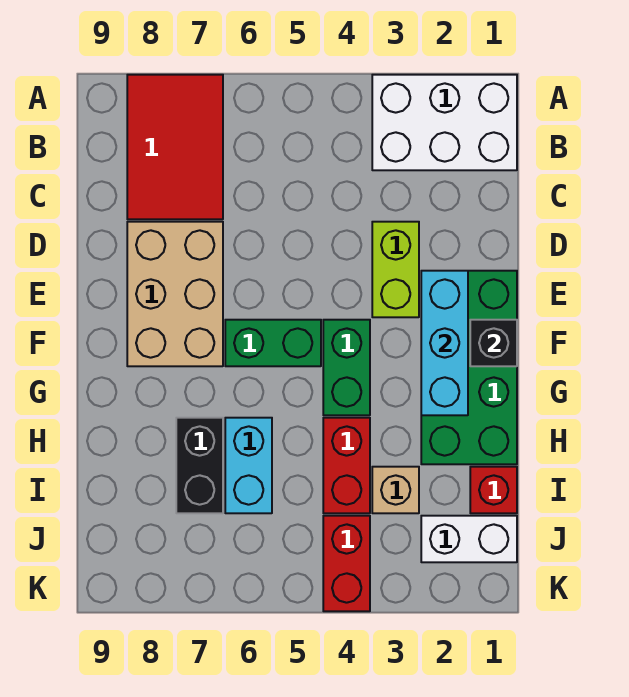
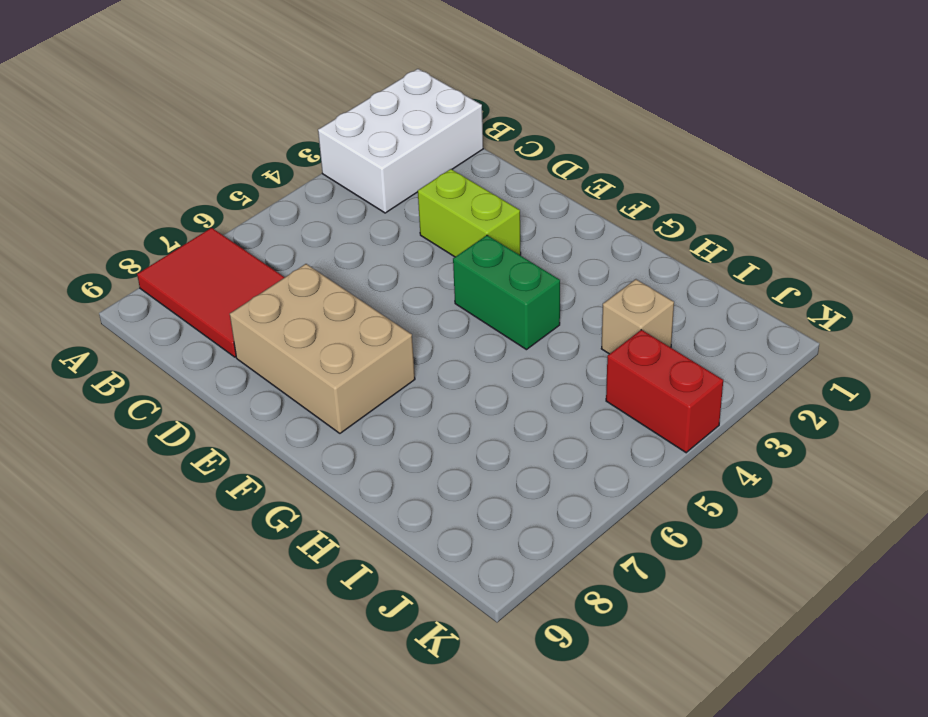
none -> green 2x4 brick [421,271,517,464]
none -> green 1x2 brick [225,320,321,366]
none -> red 1x2 brick [323,418,370,513]

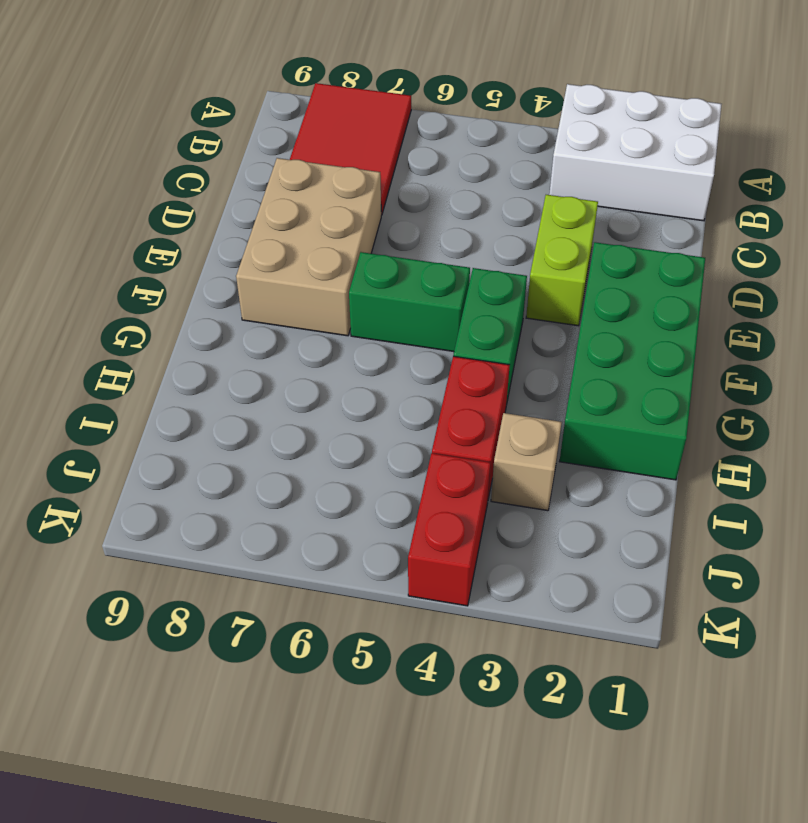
none -> cyan 1x2 brick [225,418,272,513]
none -> black 1x2 brick [176,418,223,513]
none -> red 1x1 brick [470,467,517,513]

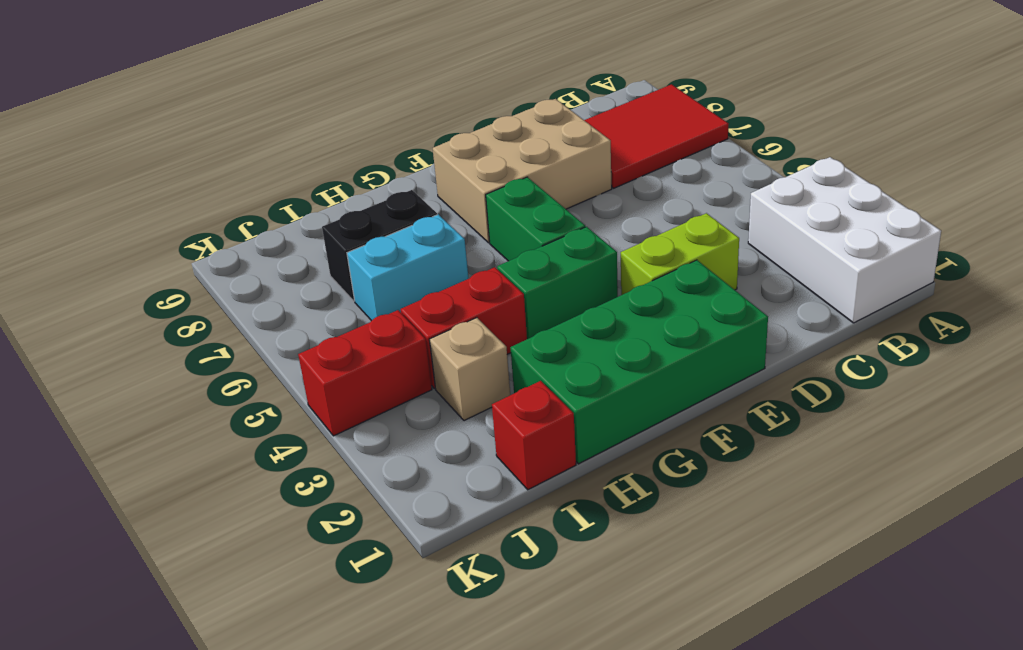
none -> white 1x2 brick [421,516,517,562]
none -> cyan 1x3 brick [421,271,468,415]
none -> black 1x1 brick [470,320,517,366]

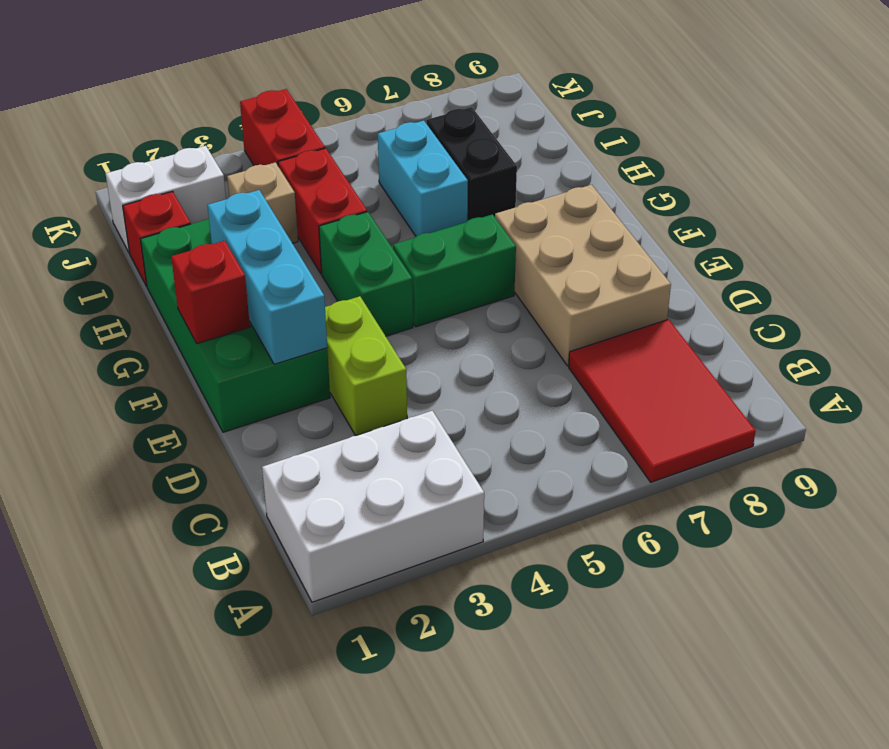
red 1x1 brick [171,241,250,344] -> black 1x1 brick [470,320,517,366]

